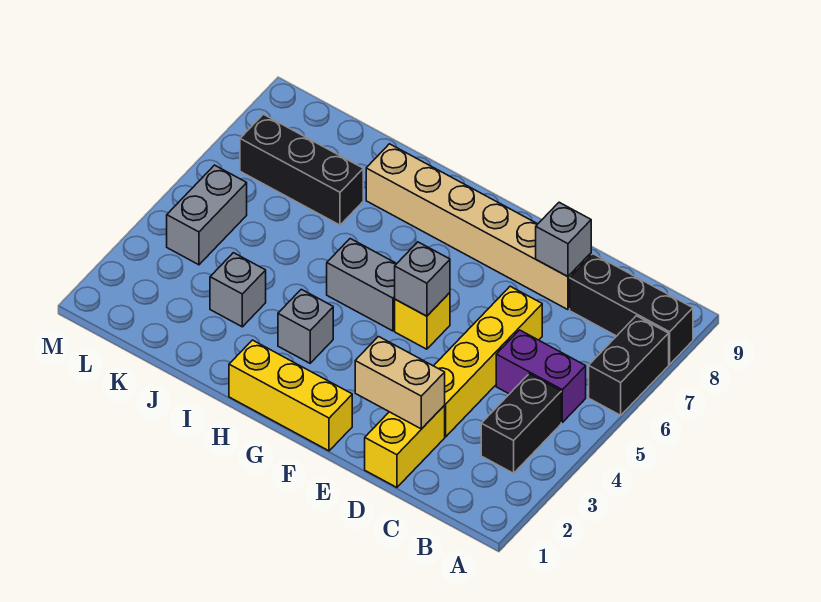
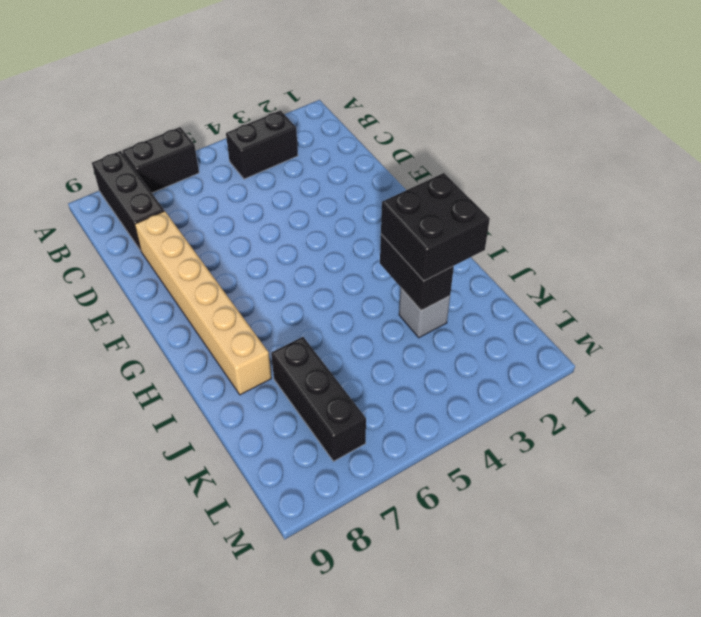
black 2x2 brick [381,173,490,281] -> none
black 1x2 brick [380,234,454,310] -> none
none -> purple 1x2 brick [496,330,586,422]
none -> yellow 1x2 brick [365,406,445,487]
none -> yellow 1x4 brick [434,286,542,437]

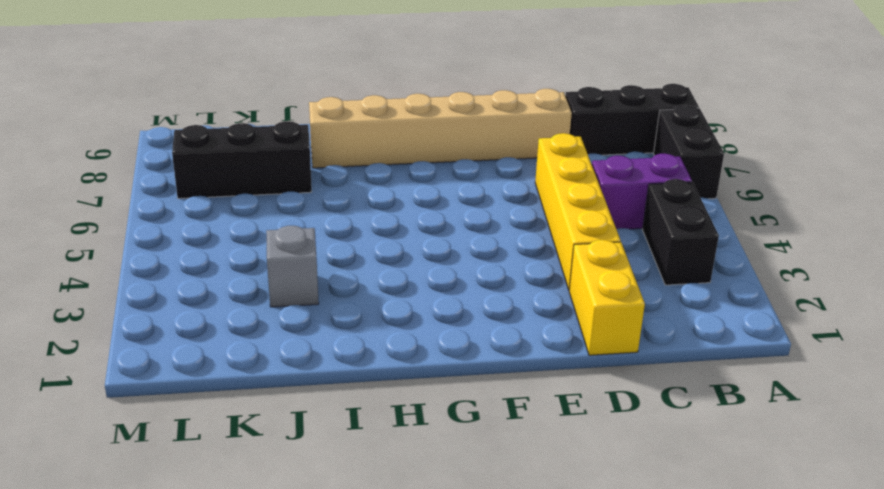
none -> yellow 1x3 brick [229,340,352,451]
none -> yellow 1x1 brick [395,293,450,349]
none -> grey 1x2 brick [327,239,397,331]

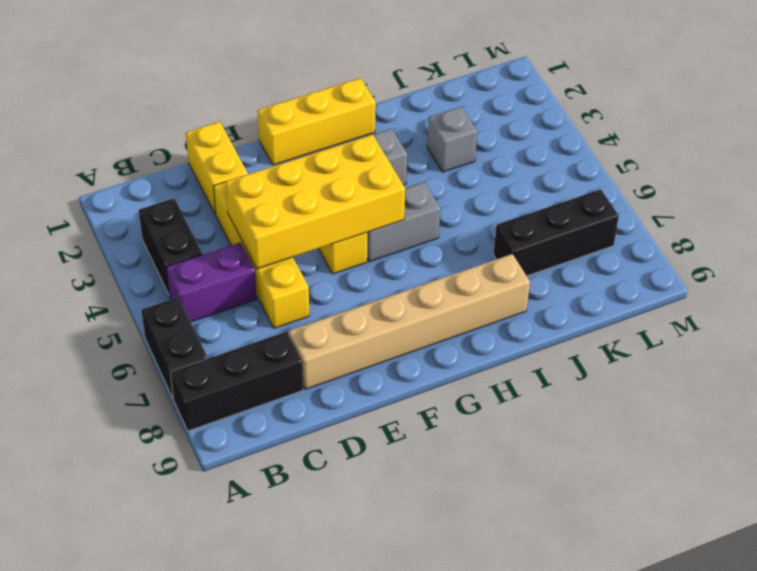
yellow 2x4 brick [226,135,405,269] -> grey 1x1 brick [395,242,450,316]
none -> grey 1x2 brick [167,165,247,265]
none -> tan 1x2 brick [355,337,445,429]
none -> grey 1x1 brick [536,202,591,277]

